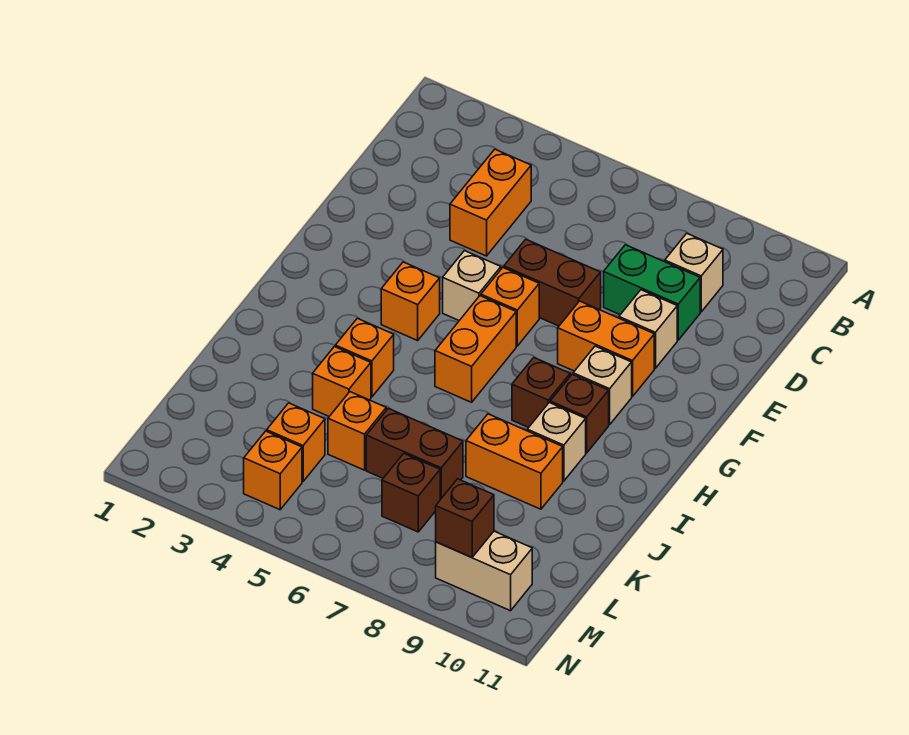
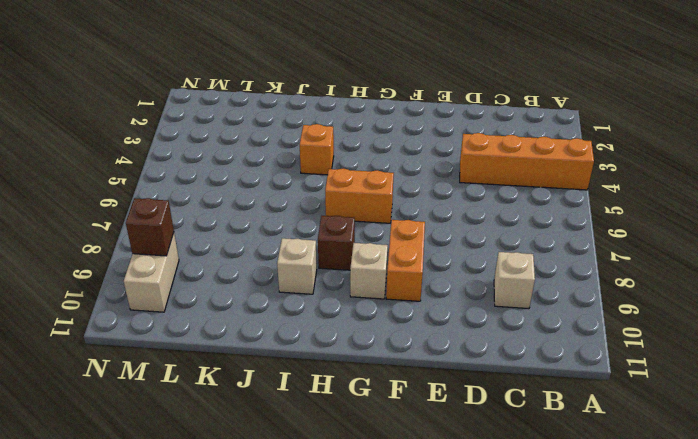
orange 1x4 brick [460,133,594,190] -> orange 1x2 brick [450,149,531,256]
none -> green 1x2 brick [604,245,700,340]
none -> brown 1x2 brick [504,239,601,326]
none -> tan 1x1 brick [619,290,677,368]

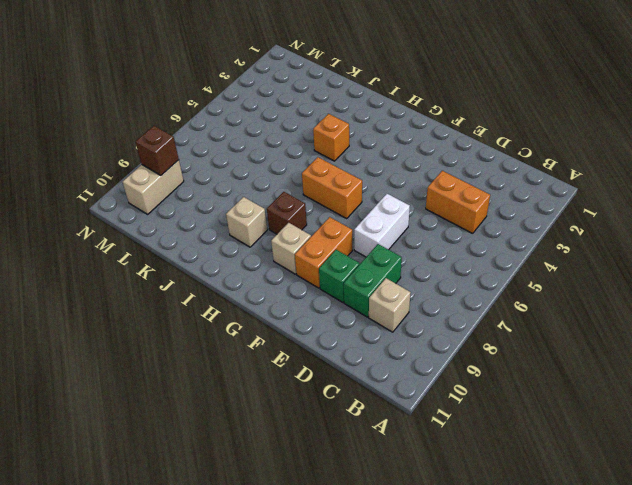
white 1x2 brick [354,194,410,257] -> brown 1x2 brick [504,239,601,326]
green 1x1 brick [319,250,359,302] -> tan 1x1 brick [619,290,677,368]
none -> tan 1x1 brick [443,251,501,321]
none -> orange 1x1 brick [481,268,539,346]
none -> orange 1x1 brick [381,262,440,341]

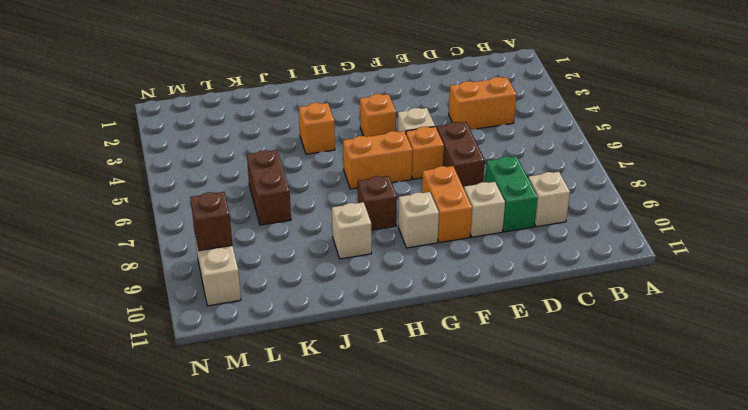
none -> brown 1x1 brick [550,374,609,453]
none -> orange 1x1 brick [313,347,371,416]
none -> orange 1x2 brick [466,414,563,509]

